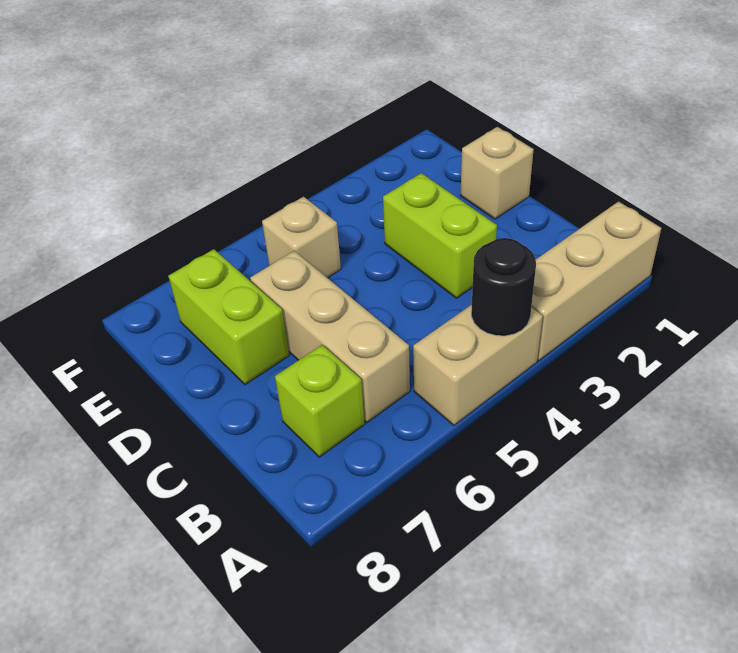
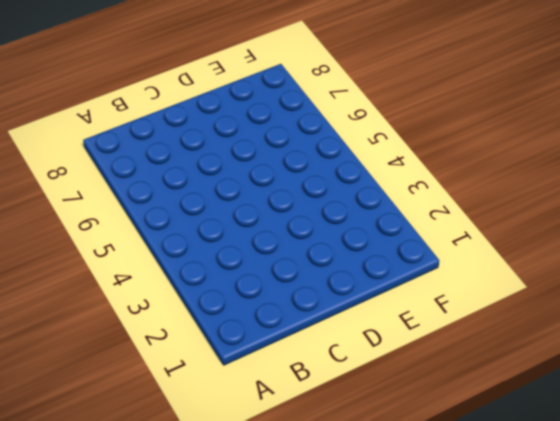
none -> tan 1x3 brick [531,202,661,361]
none -> tan 1x2 brick [413,305,543,425]

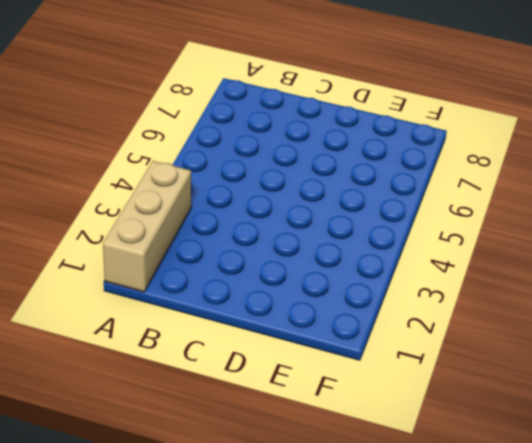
none -> tan 1x2 brick [413,305,543,425]
none -> tan 1x3 brick [250,251,410,423]

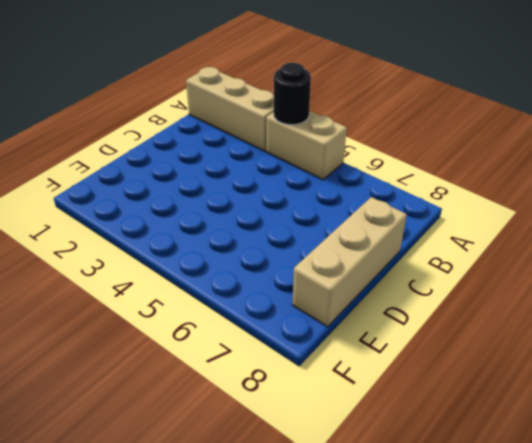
tan 1x3 brick [292,197,407,327] -> tan 1x3 brick moved to [250,251,410,423]
none -> lime 1x1 brick [275,345,365,457]
none -> lime 1x2 brick [383,173,497,298]

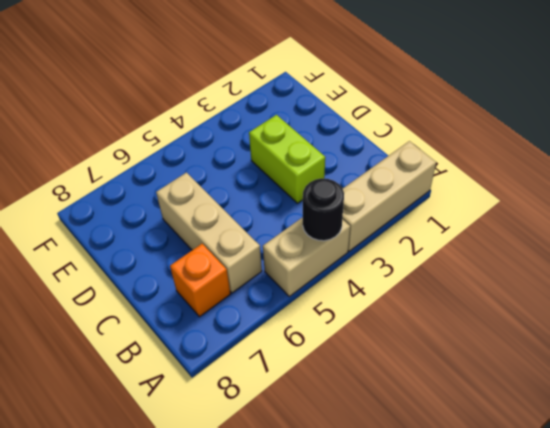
orange 1x1 brick [170,244,230,317] -> lime 1x1 brick [275,345,365,457]
none -> tan 1x1 brick [460,127,534,219]
none -> lime 1x2 brick [168,249,289,385]

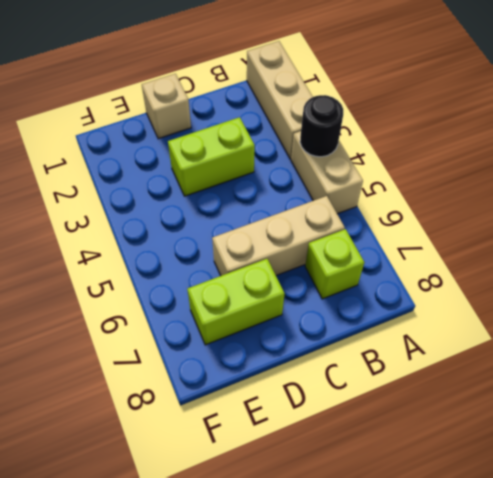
none -> tan 1x1 brick [262,197,341,278]

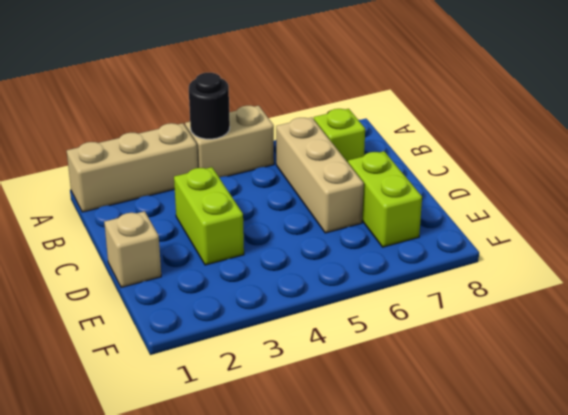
none -> tan 1x1 brick [262,197,341,278]

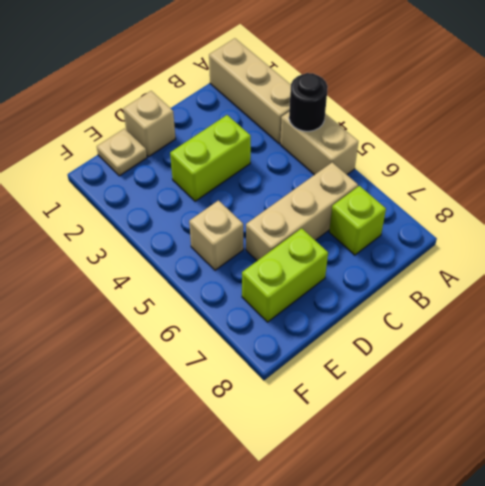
tan 1x1 plate [97,129,147,176] -> none

